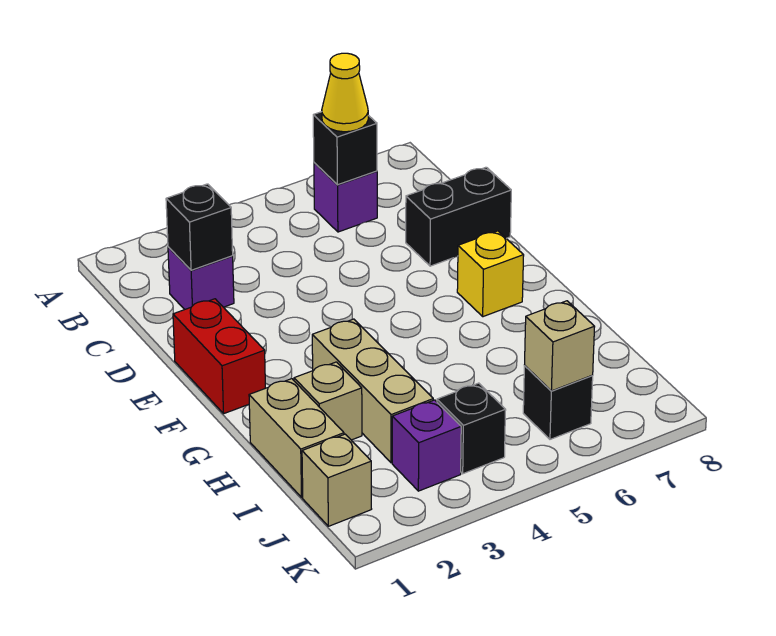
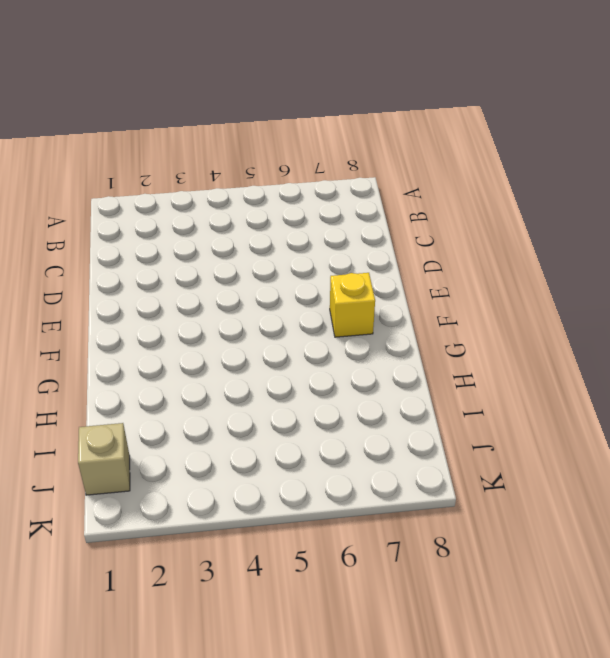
none -> purple 1x1 brick [314,163,377,232]
none -> purple 1x1 brick [168,247,234,310]
none -> black 1x2 brick [406,167,511,266]

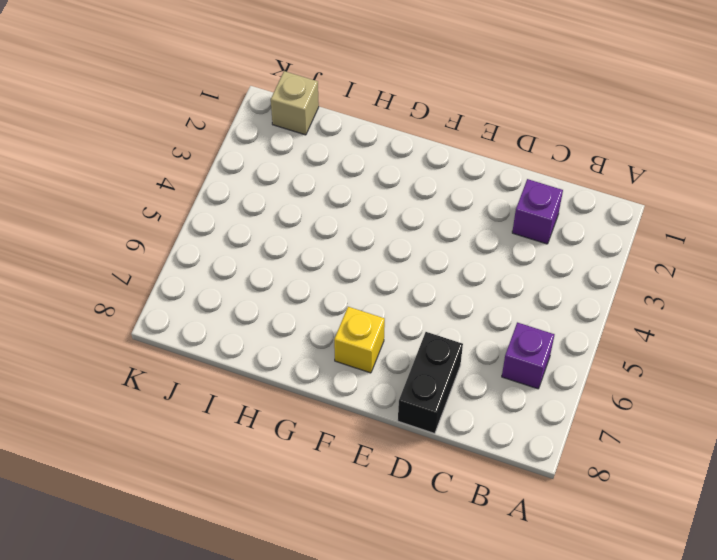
none -> red 1x2 brick [173,299,265,413]
none -> tan 1x3 brick [312,319,433,463]
none -> tan 1x2 brick [249,379,344,497]

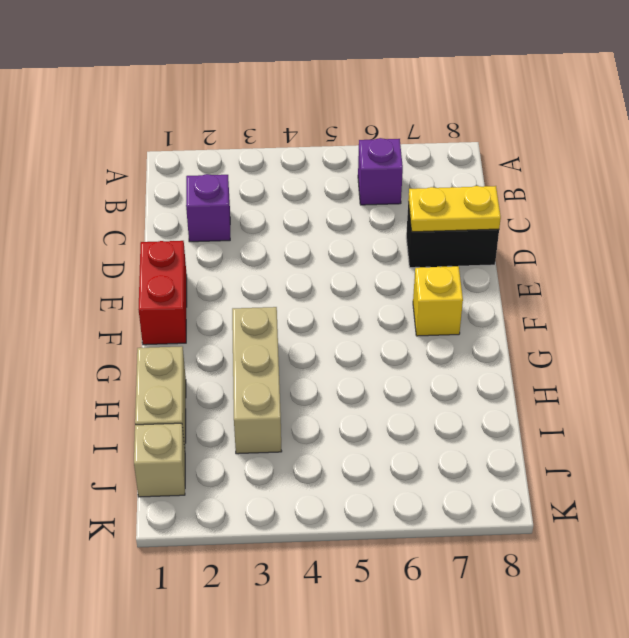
yellow 1x2 plate [408,186,501,232] -> none
none -> tan 1x1 brick [294,362,362,440]
none -> purple 1x1 brick [392,400,461,491]
none -> black 1x1 brick [437,383,506,474]

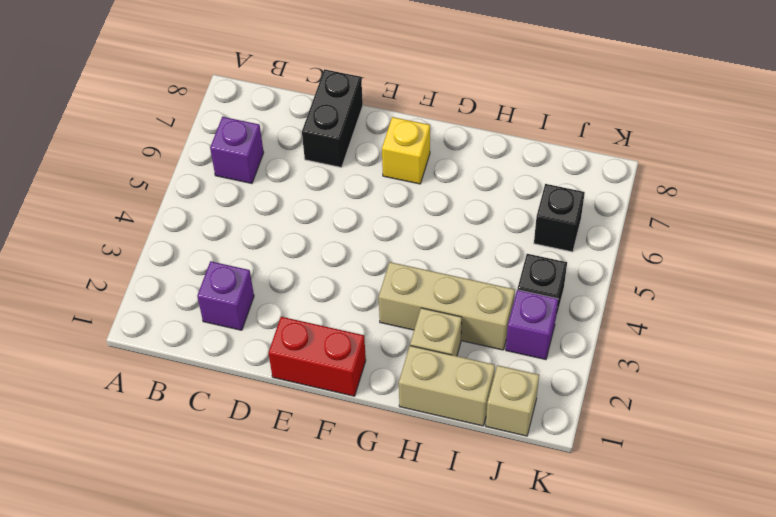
none -> black 1x1 brick [313,112,377,185]
none -> black 1x1 brick [166,184,233,270]
none -> tan 1x1 brick [525,301,595,391]

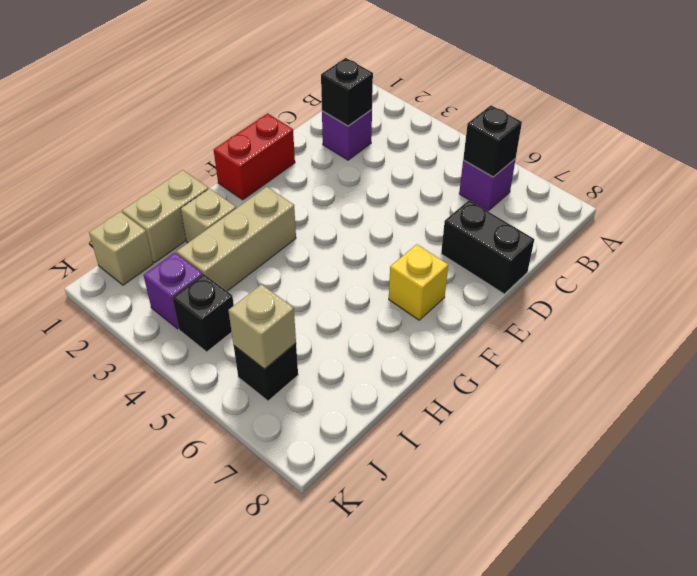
none -> yellow 1x1 cone [322,53,368,132]

